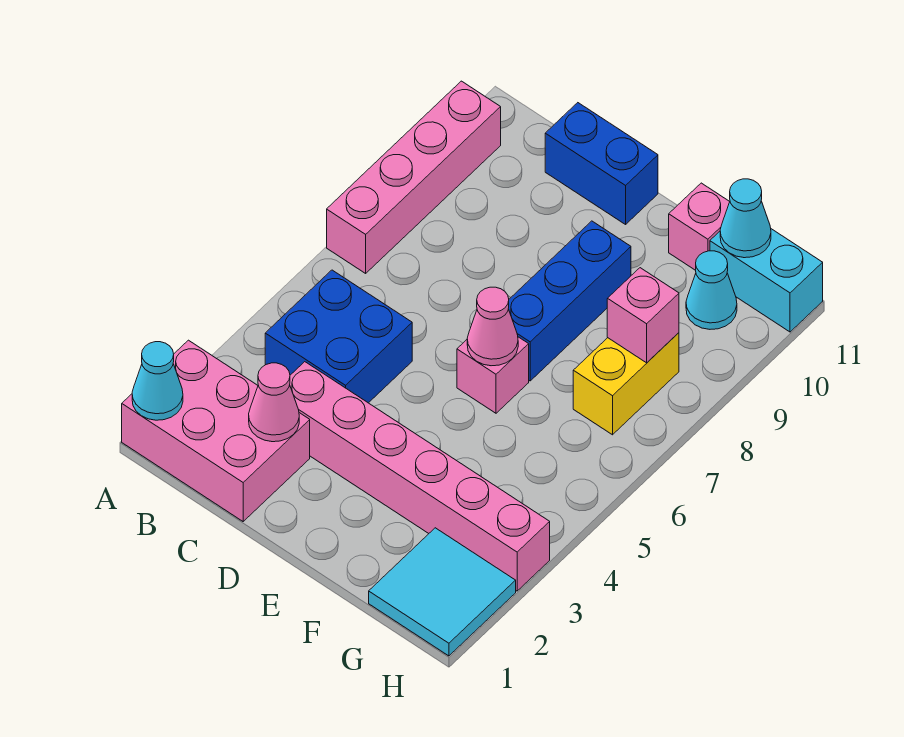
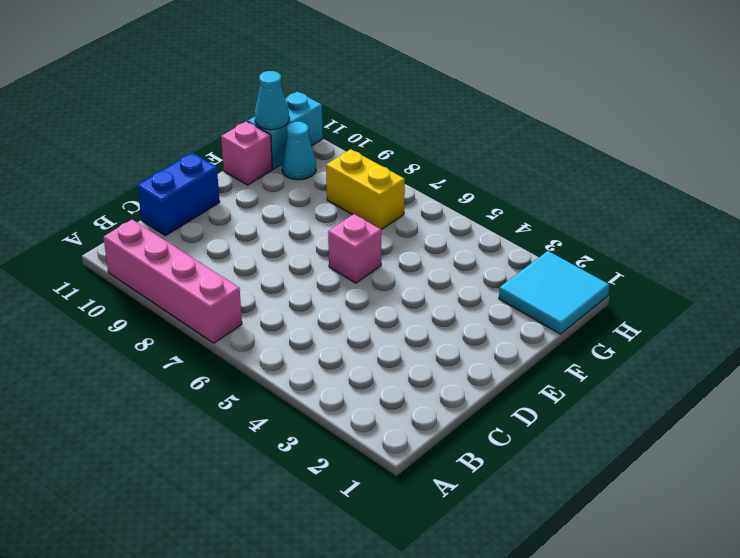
none -> pink 2x3 brick [122,340,310,521]
none -> blue 2x2 brick [265,270,412,403]
none -> pink 1x6 brick [290,362,550,591]

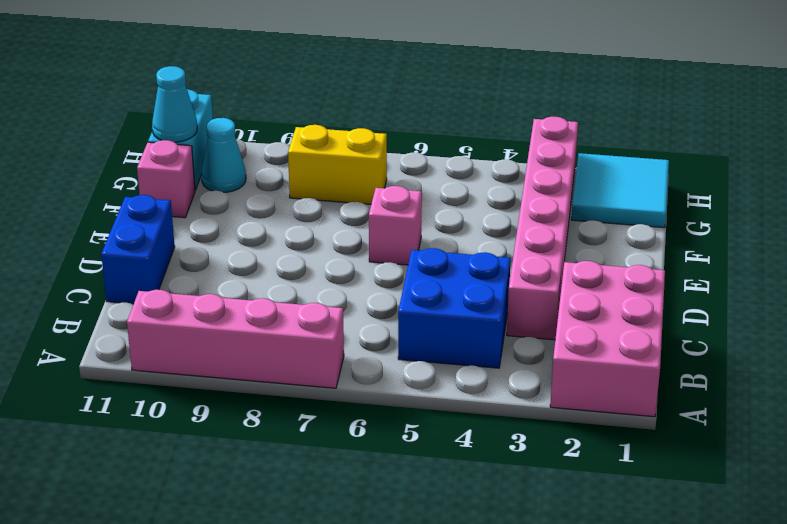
none -> blue 1x3 brick [508,221,631,381]
none -> cyan 1x1 cone [132,342,183,420]
none -> pink 1x1 cone [249,363,299,442]

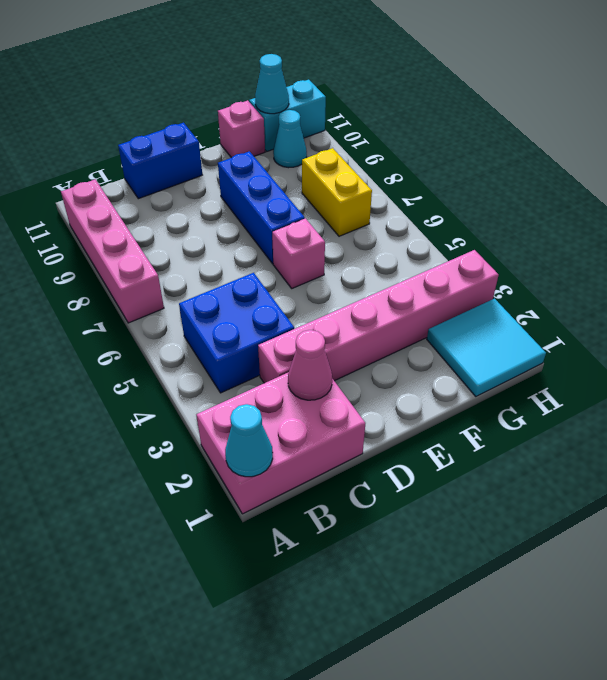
none -> pink 1x1 cone [467,287,518,366]
none -> pink 1x1 brick [607,268,679,363]

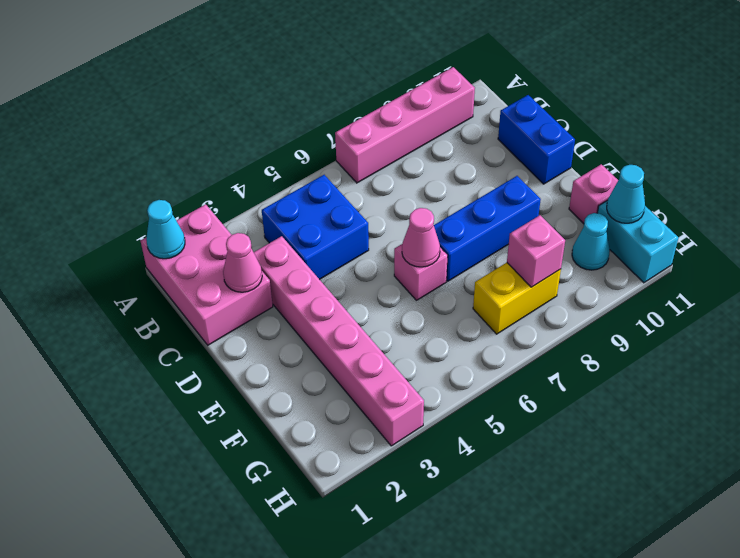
none -> cyan 2x2 tile [369,528,516,656]

